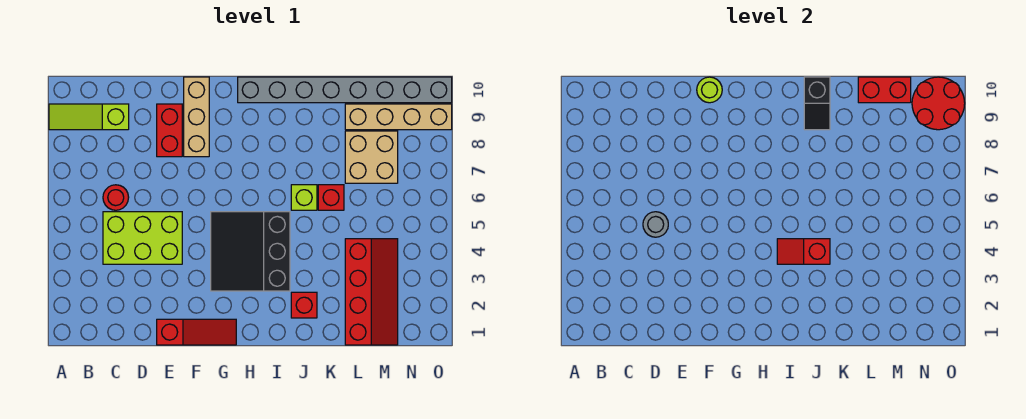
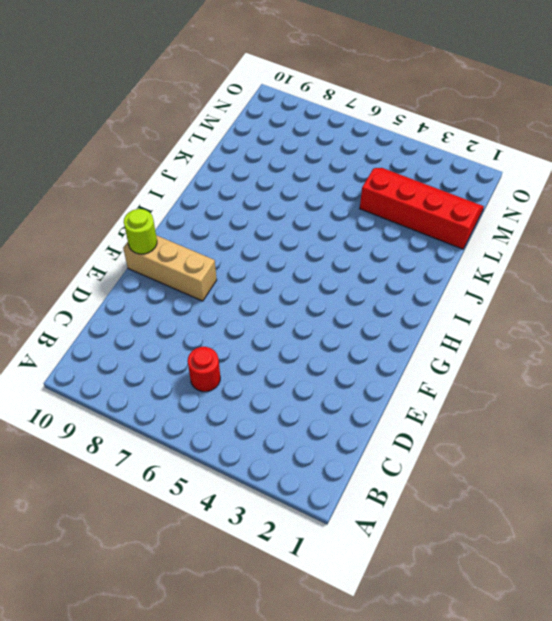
none -> lime 1x3 slope [49,104,129,130]
none -> lime 2x3 brick [103,212,182,264]
none -> red 1x3 slope [157,319,236,345]

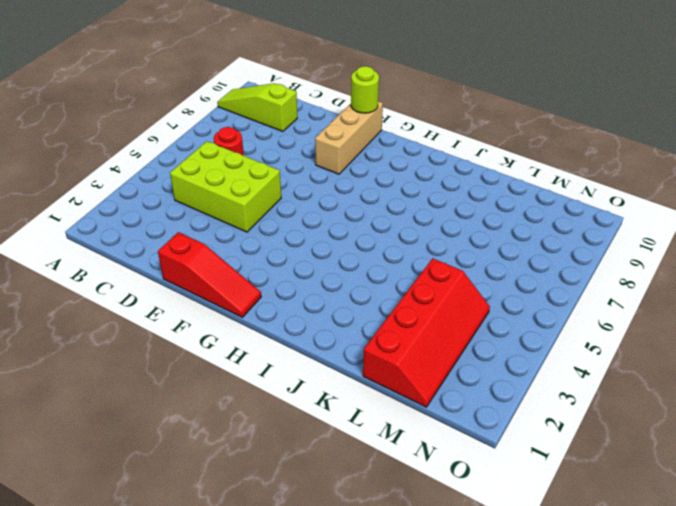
none -> red 1x2 brick [157,104,182,157]
none -> black 3x3 slope [211,212,290,291]
none -> grey 1x8 brick [238,77,452,103]

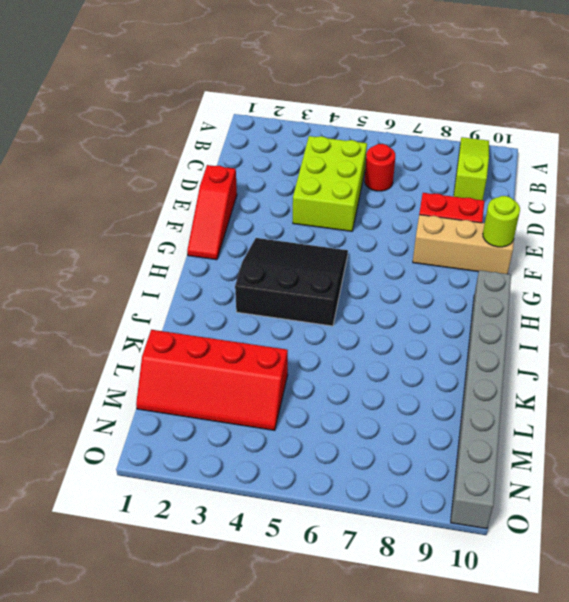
none -> red 1x1 brick [291,292,317,318]
none -> lime 1x1 brick [291,185,317,210]
none -> red 1x1 brick [318,185,344,210]

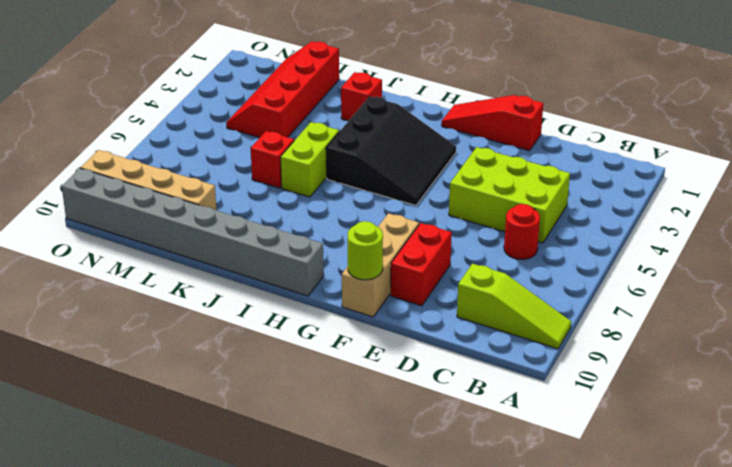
lime 1x2 brick [280,122,339,197] -> lime 1x1 brick [291,185,317,210]
none -> tan 2x2 brick [345,131,398,183]
none -> grey 1x1 round brick [643,212,668,237]
none -> red 1x2 slope [777,239,830,264]

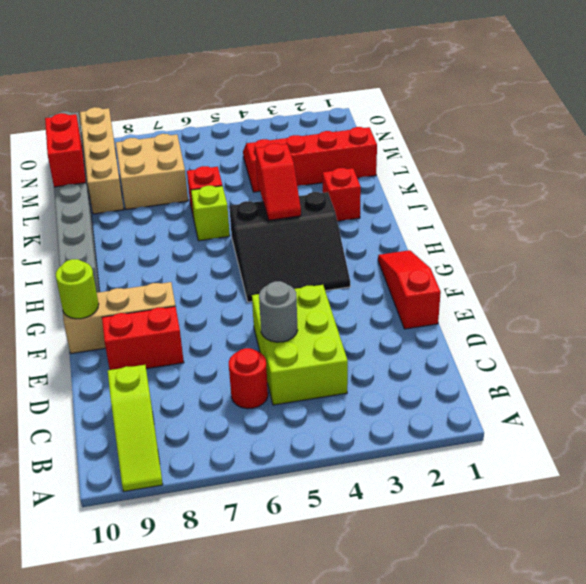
none -> black 1x2 slope [804,77,830,130]
none -> red 2x2 round brick [912,77,965,130]

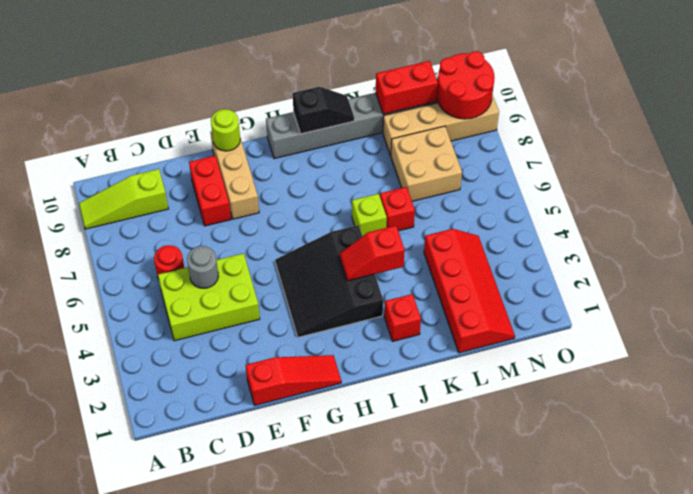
black 1x2 slope [293,87,354,134] -> black 1x2 slope turned to [804,77,830,130]

